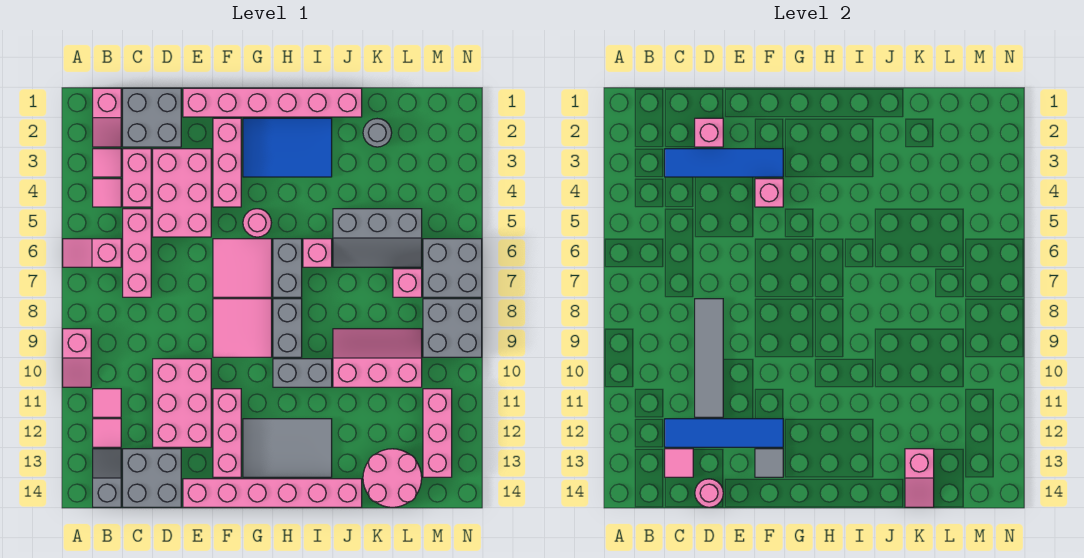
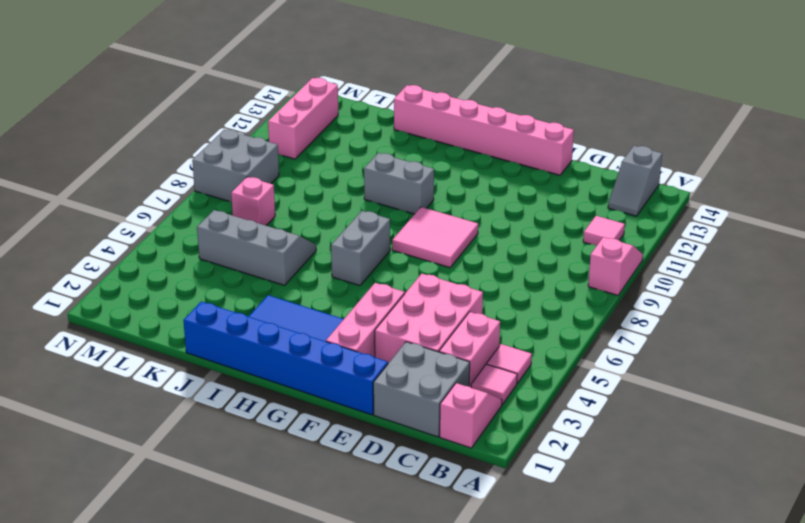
blue 1x6 brick [183,301,388,415] -> pink 1x6 brick [183,88,362,117]
none -> pink 1x2 slope [63,239,121,267]
none -> pink 1x1 tile [93,419,121,447]
none -> pink 1x3 brick [123,209,151,297]
none -> grey 2x2 brick [123,449,181,507]

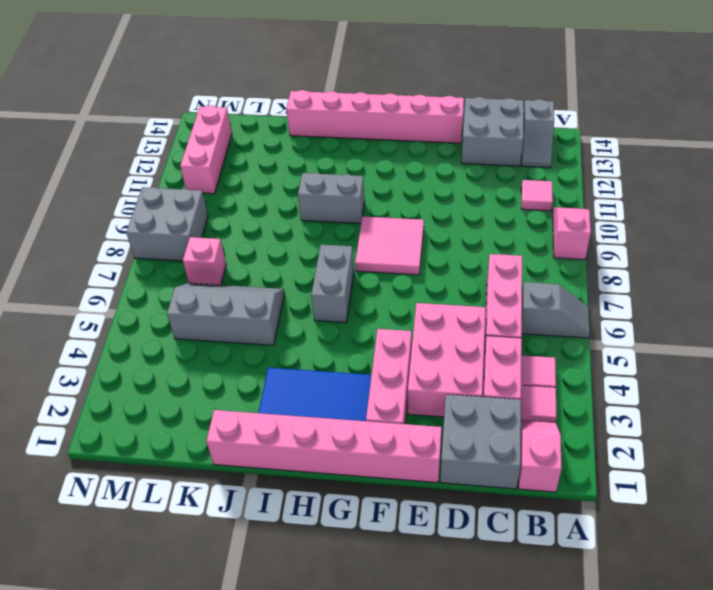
grey 1x2 slope [522,282,590,338] -> pink 1x2 slope [63,239,121,267]
none -> pink 1x1 tile [93,419,121,447]
none -> pink 2x3 brick [153,359,211,447]
none -> pink 2x2 tile [213,239,272,297]
none -> pink 1x3 brick [213,389,241,477]

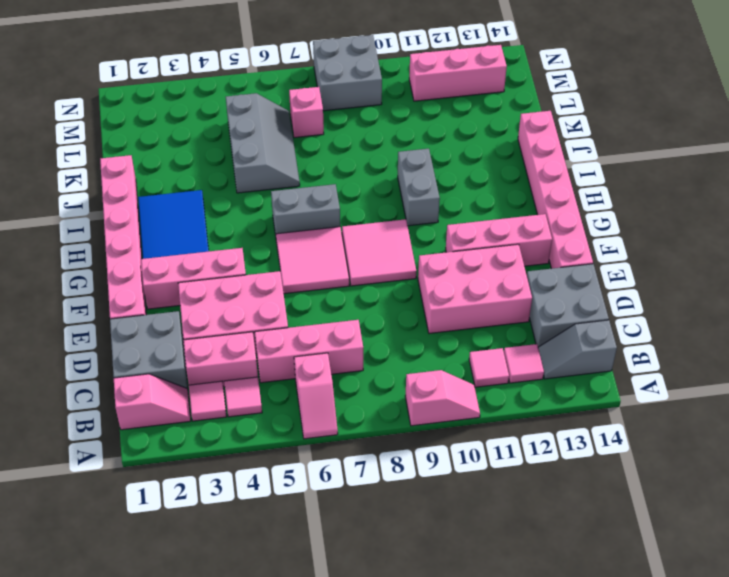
none -> pink 1x1 round brick [243,209,271,237]
none -> grey 2x3 tile [243,419,332,477]
none -> grey 1x2 brick [273,299,302,357]
none -> pink 1x1 brick [303,239,332,267]

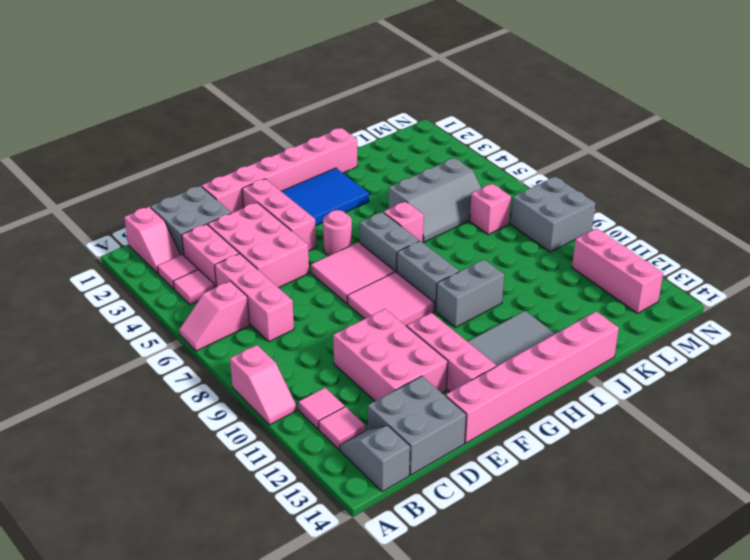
none -> pink 2x3 slope [333,329,422,387]
none -> grey 1x1 round brick [363,119,392,147]
none -> pink 2x2 round brick [363,449,422,507]
none -> grey 2x2 brick [423,239,482,297]

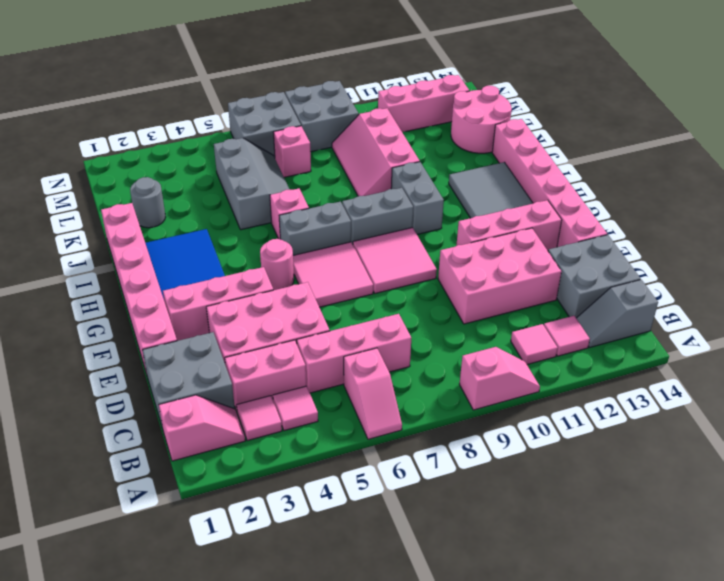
none -> blue 1x4 tile [665,149,783,177]
none -> blue 1x4 tile [665,419,783,447]
none -> pink 1x1 tile [665,449,693,477]
none -> pink 1x1 brick [695,118,723,147]

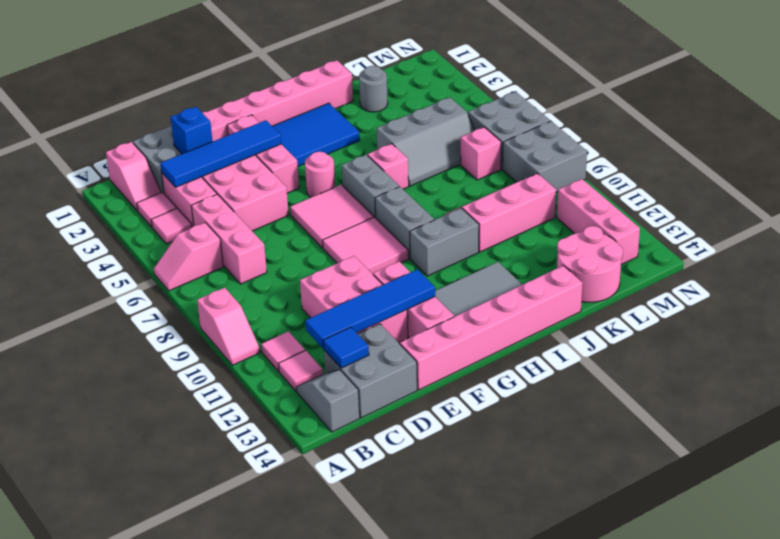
blue 1x1 tile [323,327,369,368] -> pink 1x1 tile [665,449,693,477]
blue 1x1 brick [171,107,213,154] -> pink 1x1 brick [695,118,723,147]
none -> grey 1x4 tile [695,299,723,417]
none -> pink 1x1 round brick [695,479,723,507]
none -> pink 1x1 brick [755,179,783,207]
none -> grey 1x1 tile [755,449,783,477]

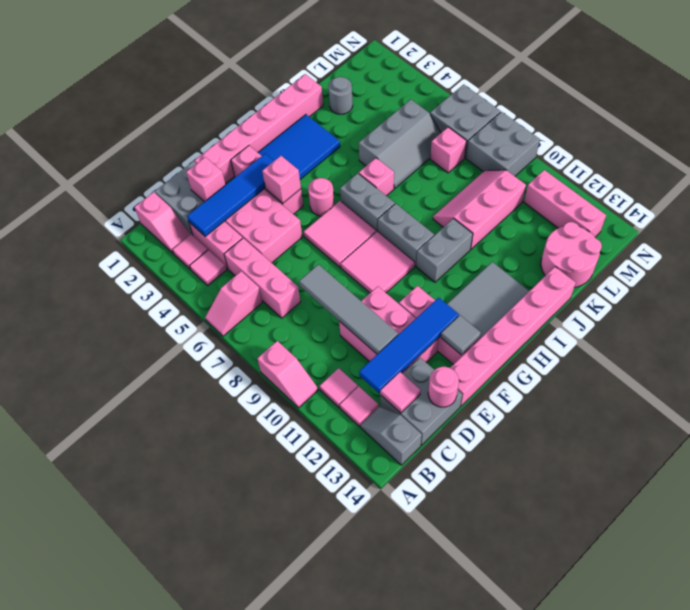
none -> pink 1x2 slope [905,449,934,507]

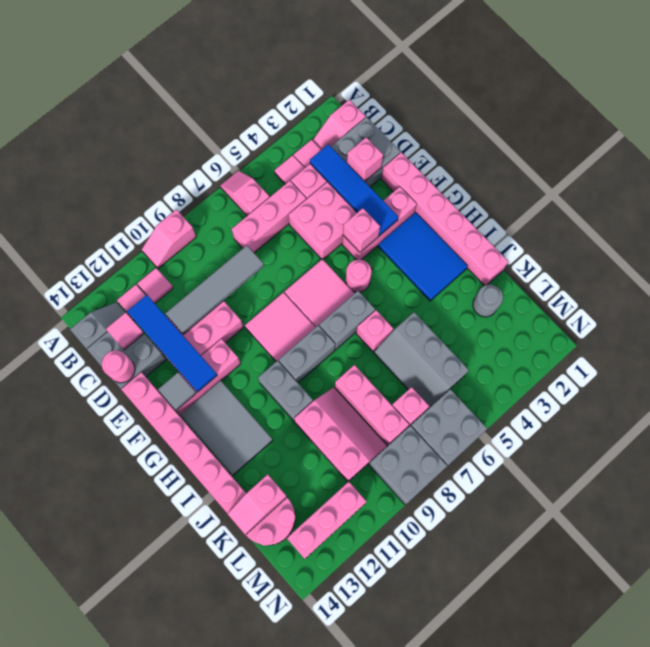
pink 1x3 brick [335,365,409,445] -> none

